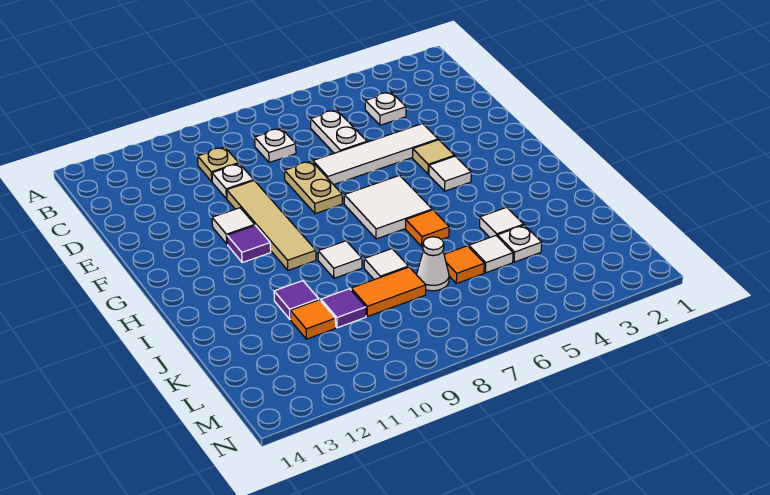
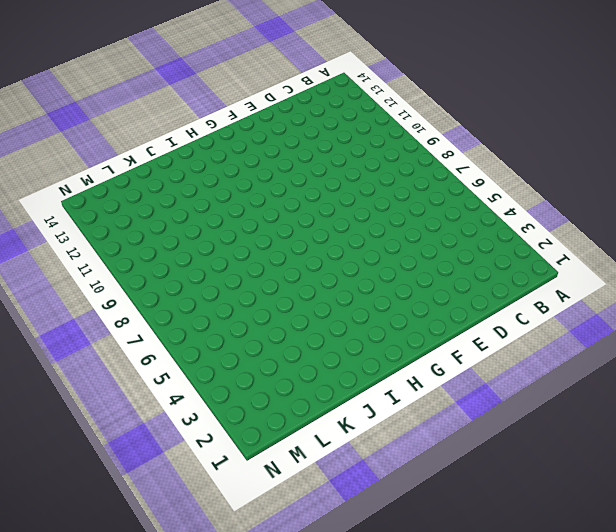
none -> white 1x1 plate [365,92,406,125]
none -> white 1x2 plate [311,110,367,153]
none -> white 1x1 plate [255,128,296,163]

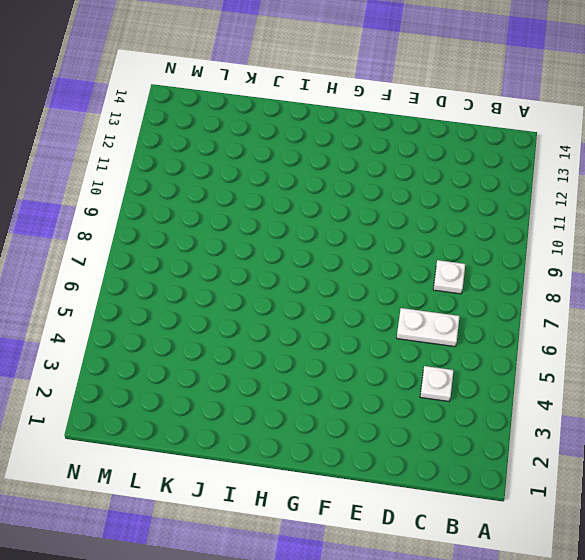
none -> tan 1x1 plate [198,147,239,182]
none -> white 1x1 plate [212,164,254,199]
none -> white 1x4 tile [313,124,438,185]

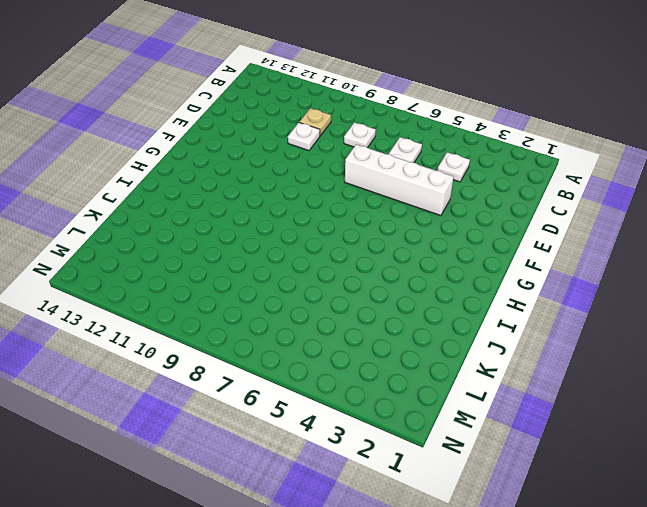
white 1x4 brick [345,144,454,216] -> white 1x4 tile [313,124,438,185]
none -> tan 1x2 plate [285,161,342,214]
none -> tan 1x4 tile [227,181,316,270]
none -> tan 1x1 tile [413,140,455,174]

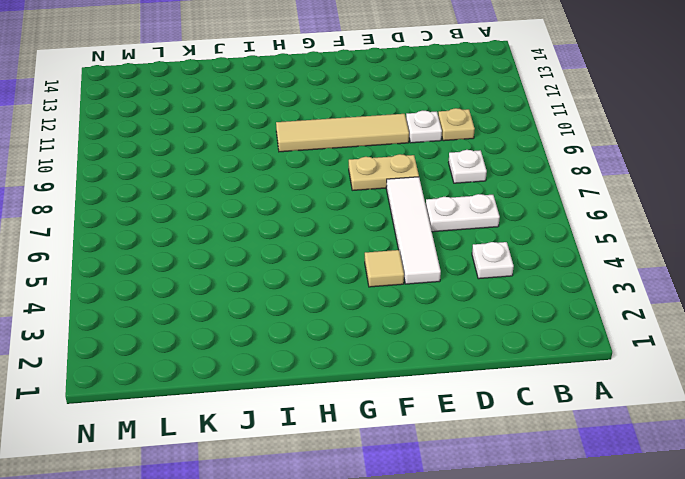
none -> white 1x1 tile [212,208,255,244]
none -> white 1x1 tile [429,156,471,191]
none -> white 2x2 tile [344,175,432,239]

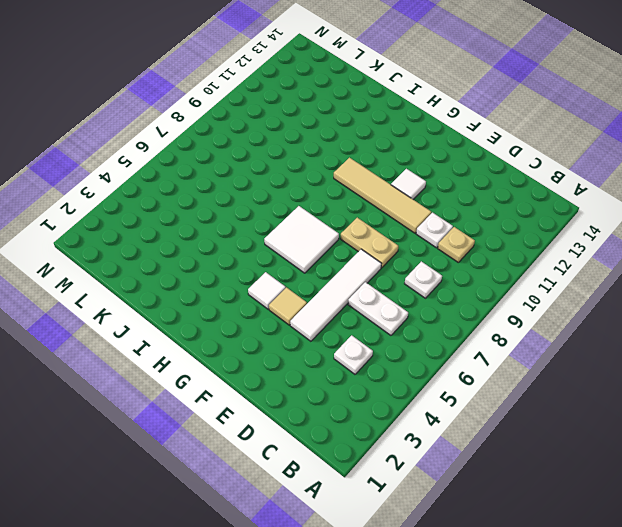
none -> purple 1x1 tile [227,225,271,262]
none -> orange 1x1 tile [406,210,449,247]
none -> white 1x1 tile [318,241,362,278]

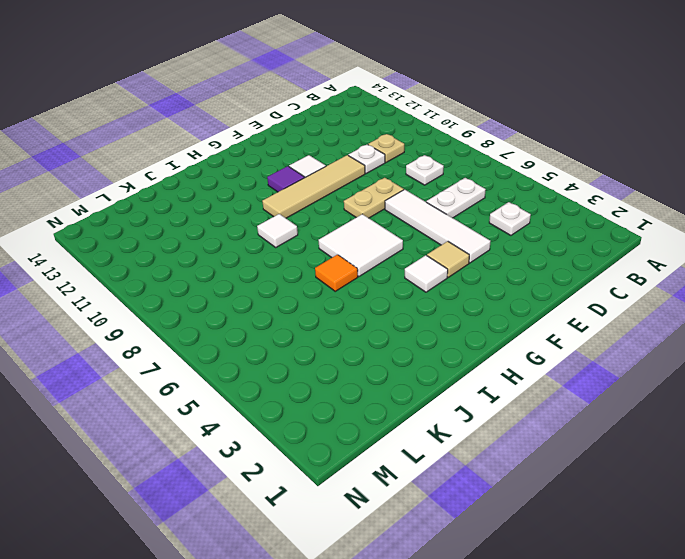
none -> white 1x1 tile [480,207,524,237]
none -> white 1x1 tile [364,249,408,280]
none -> purple 1x1 tile [274,281,319,319]

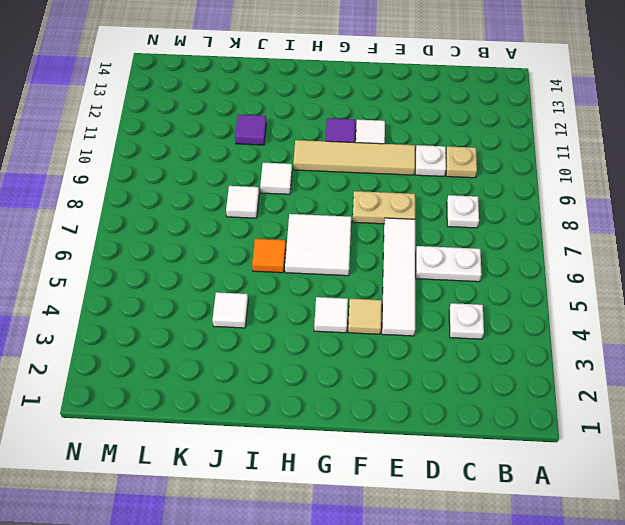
none -> white 1x1 plate [497,225,542,262]
none -> white 1x1 tile [469,236,513,273]
none -> orange 1x1 tile [444,246,484,284]

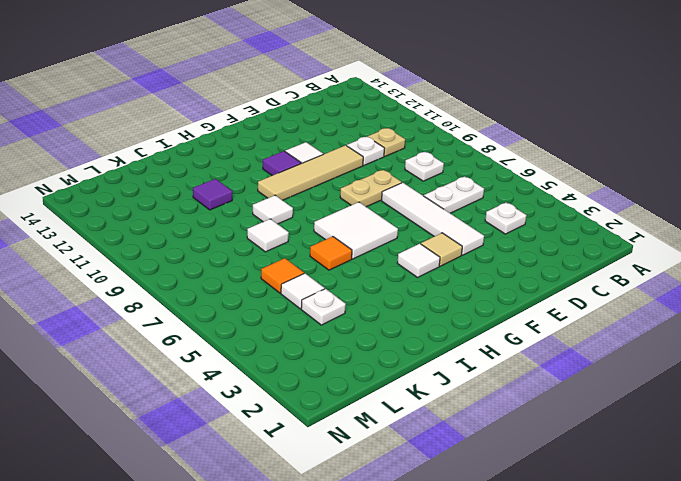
none -> white 1x1 tile [480,207,524,237]
none -> white 1x1 cone [417,237,449,291]
none -> orange 1x2 tile [351,267,426,317]

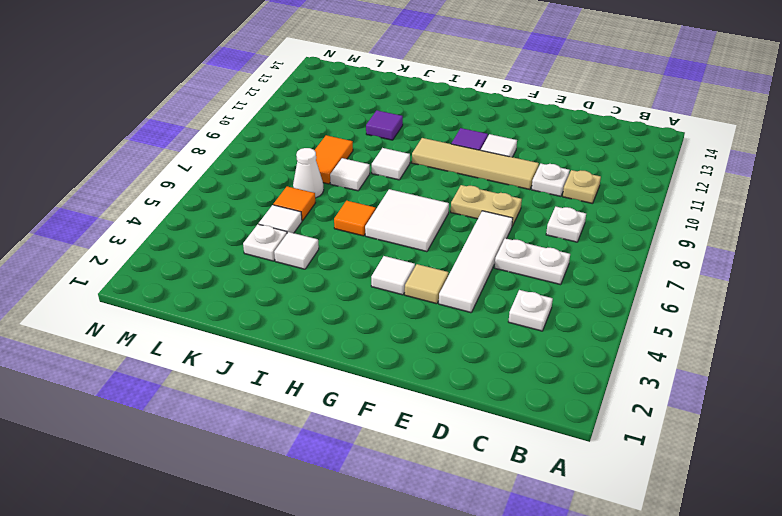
none -> purple 1x1 tile [321,289,366,328]
none -> orange 1x1 tile [290,300,336,339]

